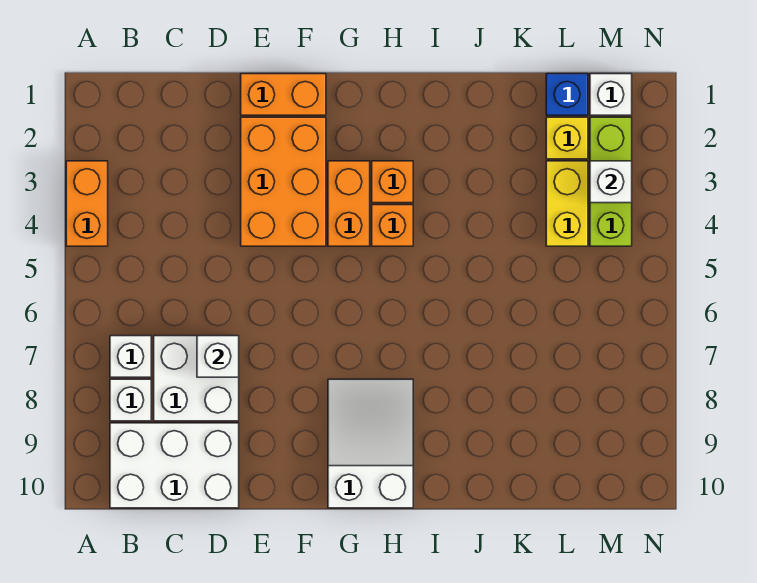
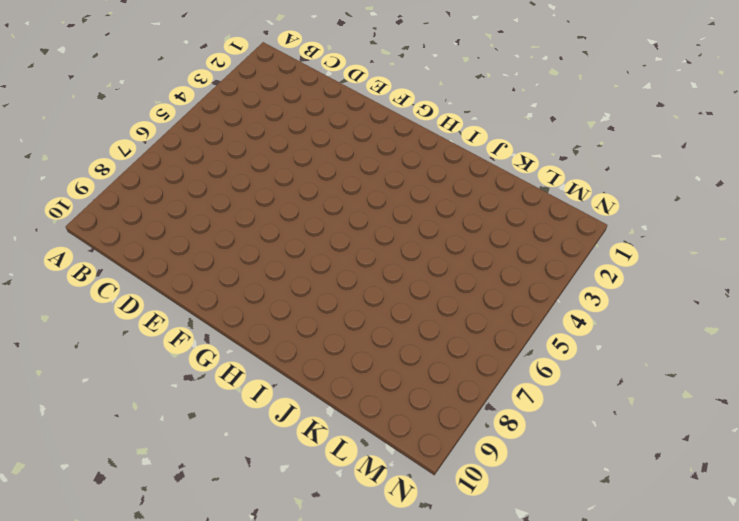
none -> orange 1x2 brick [66,161,108,246]
none -> white 1x1 brick [110,336,151,377]
none -> white 1x1 brick [110,379,151,421]

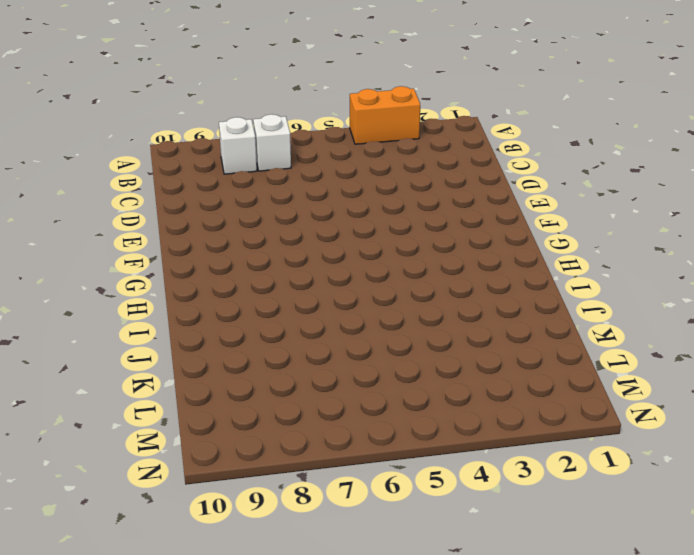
none -> white 2x3 brick [110,423,239,508]
none -> white 2x2 brick [154,336,239,421]
none -> orange 1x2 brick [241,74,326,115]

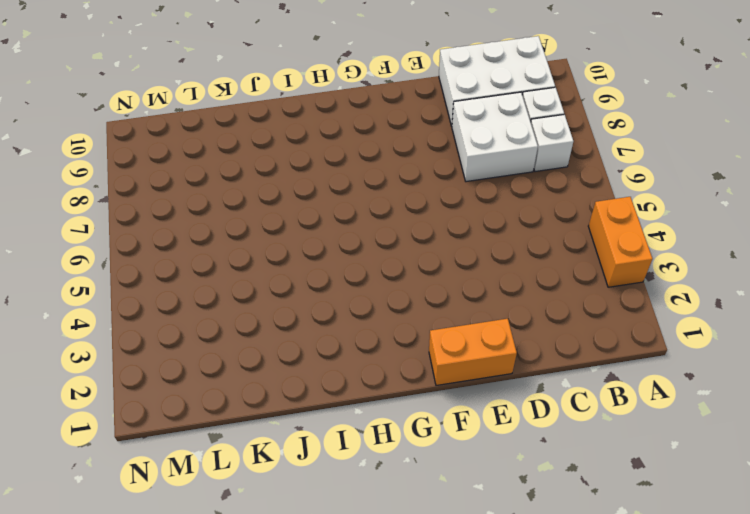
none -> orange 2x3 brick [241,117,326,246]
none -> orange 1x2 brick [328,161,370,246]
none -> white 2x3 slope [328,379,413,508]

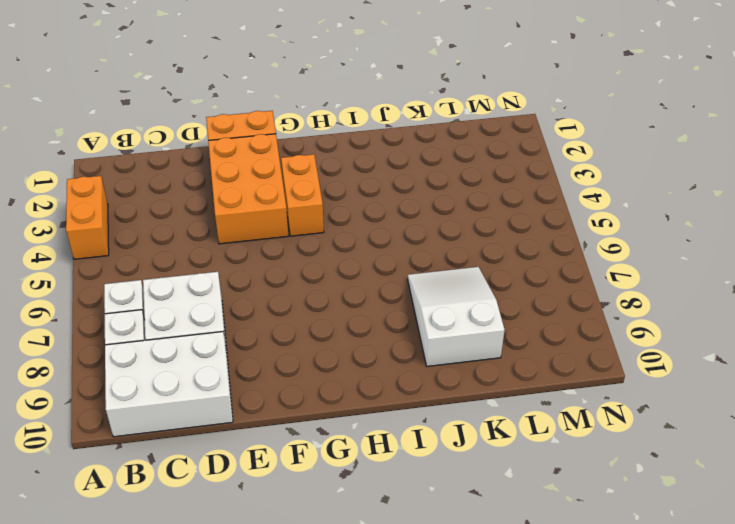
white 2x3 slope [408,267,505,366] -> white 2x3 slope moved to [328,379,413,508]
none -> orange 1x1 brick [372,161,413,203]
none -> orange 1x1 brick [372,205,413,246]
none -> blue 1x1 brick [546,74,588,115]

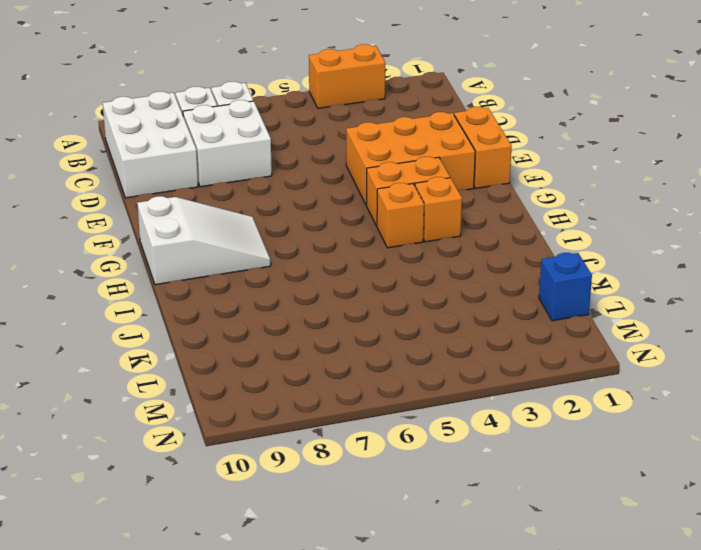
none -> yellow 1x1 brick [546,117,588,159]
none -> yellow 1x2 brick [546,161,588,246]
none -> white 1x1 brick [590,74,632,115]

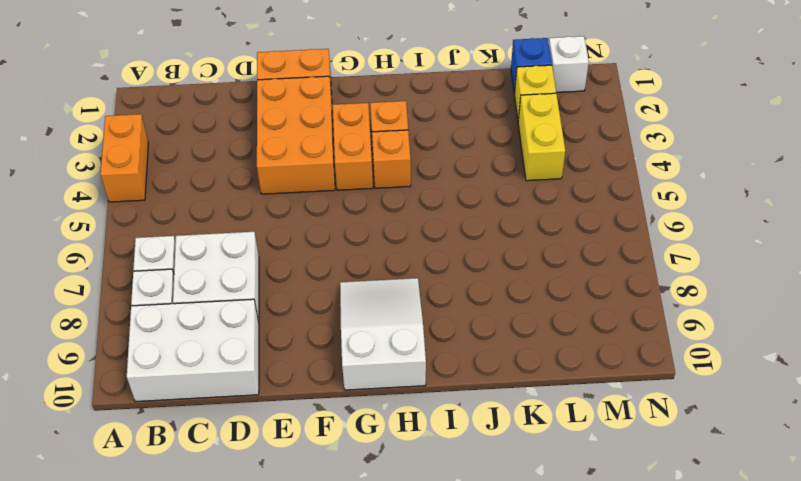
none -> lime 1x3 brick [590,117,632,246]
none -> white 1x1 brick [197,336,239,377]
none -> white 1x1 brick [590,161,632,203]

